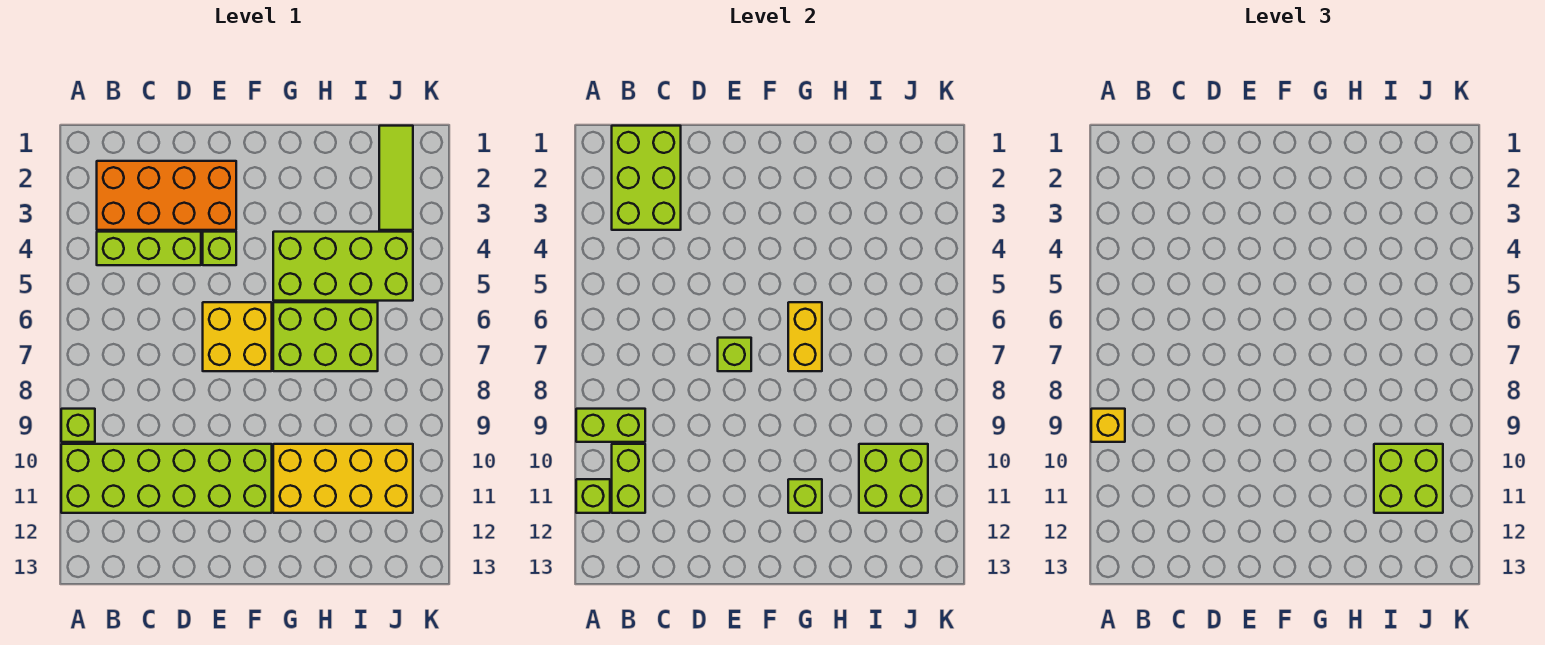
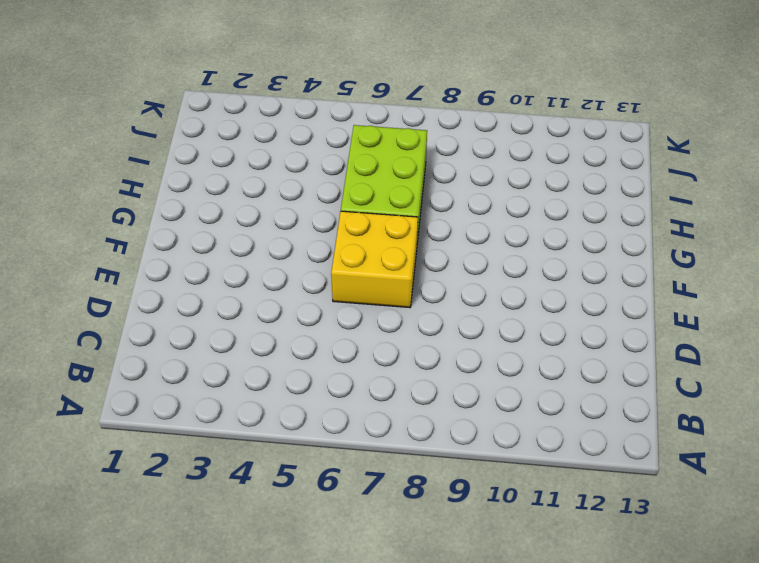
none -> lime 1x1 brick [61,409,95,442]
none -> lime 2x6 brick [61,444,272,513]
none -> orange 2x4 brick [97,161,236,230]

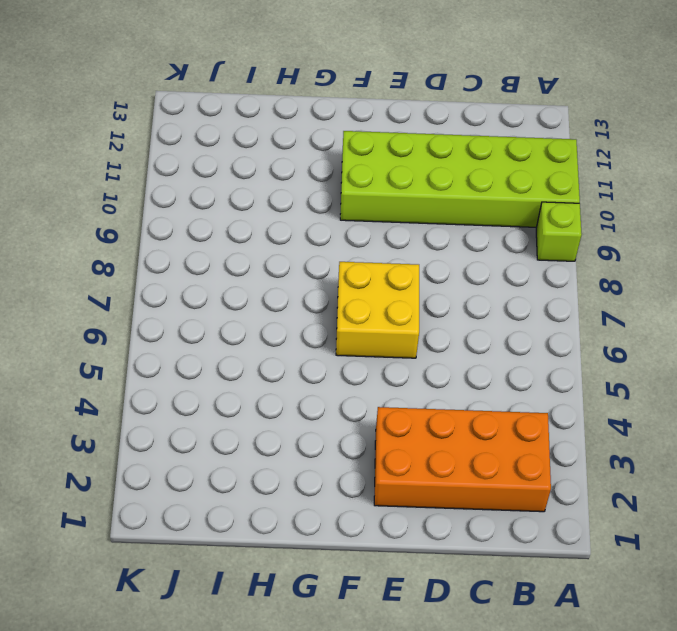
none -> lime 1x3 brick [97,232,201,265]
none -> lime 1x1 brick [203,232,236,265]
none -> lime 2x4 brick [273,232,413,301]

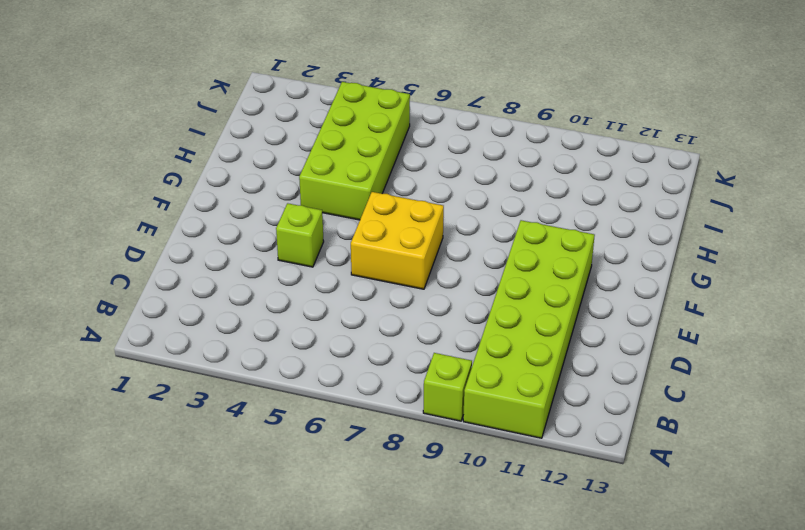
none -> orange 2x4 brick [97,161,236,230]
none -> lime 1x3 brick [97,232,201,265]
none -> lime 2x3 brick [273,302,378,371]

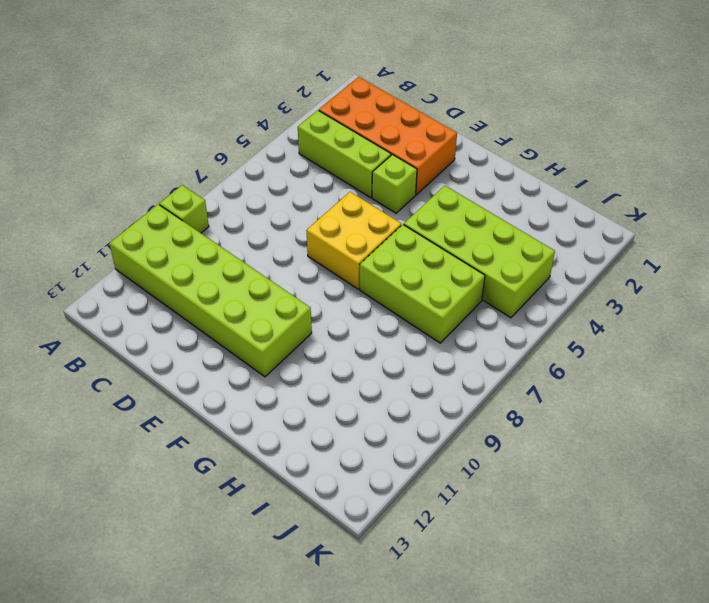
none -> yellow 2x4 brick [273,444,413,513]
none -> lime 1x3 tile [379,126,413,230]
none -> lime 1x2 brick [576,409,645,442]

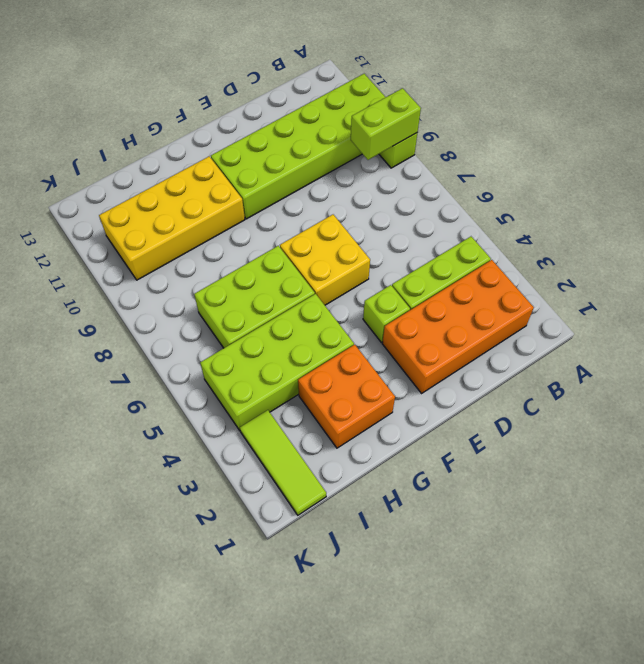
orange 2x2 brick [298,345,395,448] -> none
none -> lime 1x1 brick [576,479,610,513]
none -> lime 2x3 brick [612,126,681,230]
none -> lime 1x2 brick [612,444,645,513]

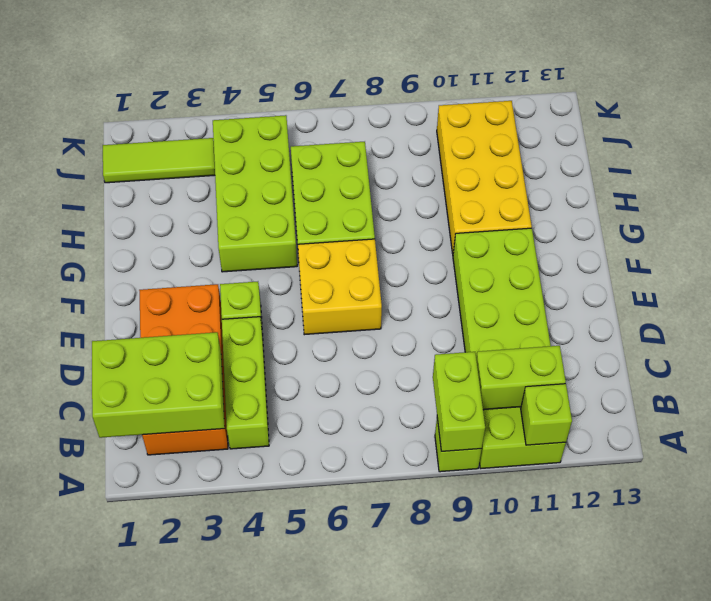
none -> lime 1x1 brick [718,338,751,371]
none -> yellow 1x2 brick [788,302,822,371]
none -> lime 1x1 brick [788,479,822,513]

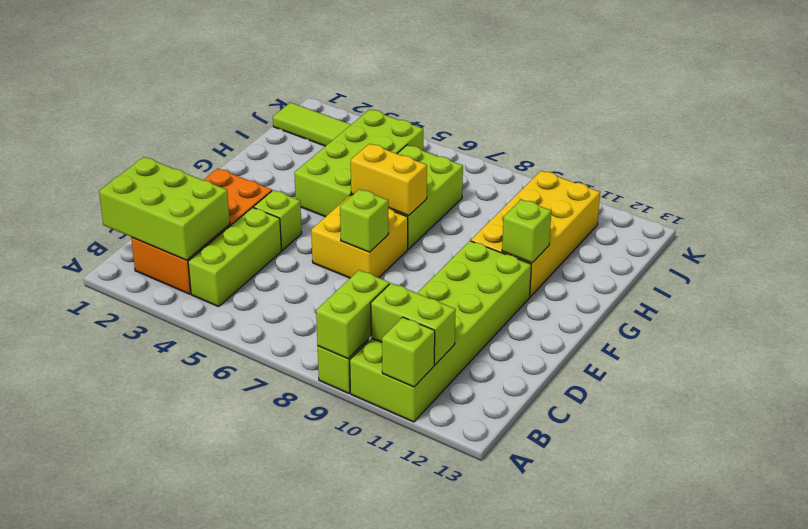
none -> lime 2x2 brick [859,444,928,513]
none -> yellow 1x1 brick [1091,409,1125,442]
none -> lime 2x2 brick [1374,444,1443,513]

